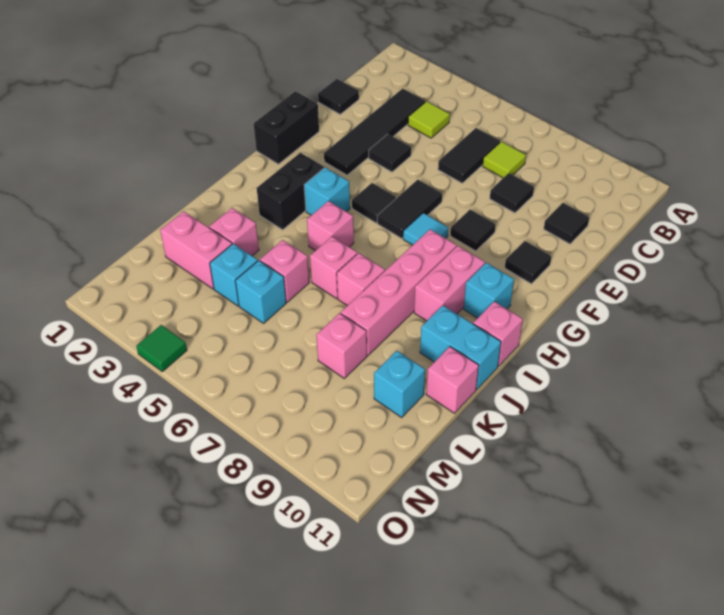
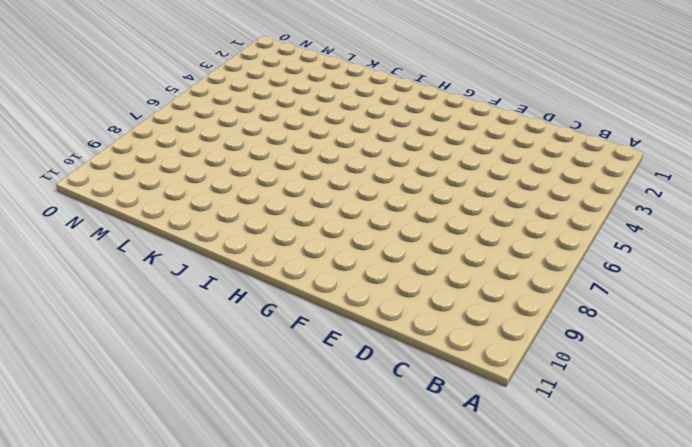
none -> black 1x4 tile [324,88,425,175]
none -> lime 1x1 tile [408,101,450,138]
none -> black 1x2 tile [438,128,500,183]
none -> lime 1x1 tile [483,142,526,178]

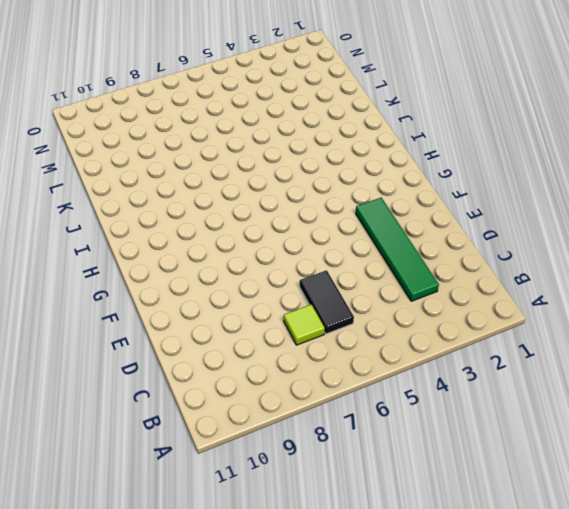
green 1x4 tile [356,198,439,301] -> black 1x4 tile [324,88,425,175]
none -> lime 1x1 tile [408,101,450,138]
none -> black 1x1 tile [318,79,359,114]
none -> black 1x1 tile [490,173,534,213]
none -> black 1x1 tile [544,203,589,244]

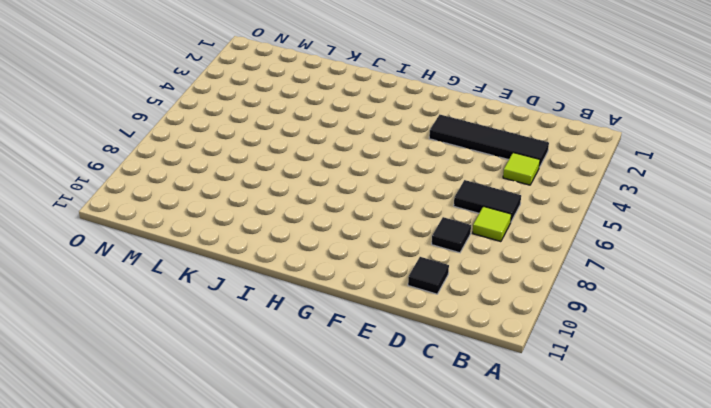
none -> black 1x1 tile [318,79,359,114]
none -> black 1x1 tile [369,134,411,172]
none -> black 1x2 brick [254,91,319,164]
none -> black 1x2 tile [377,180,442,239]

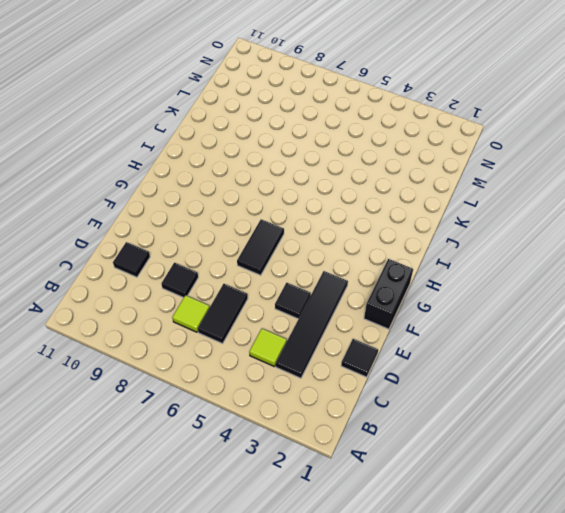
none -> black 1x1 tile [450,210,496,251]
none -> black 1x1 tile [505,241,551,284]
none -> black 1x1 tile [352,183,396,223]
none -> cyan 1x1 tile [403,213,448,245]

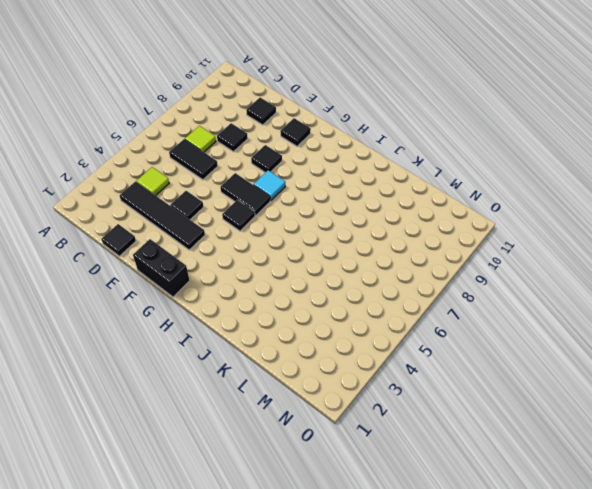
none -> black 1x2 brick [257,153,324,230]
none -> cyan 1x1 brick [304,167,350,215]
none -> pink 1x4 brick [341,229,456,356]
none -> pink 1x2 brick [414,246,485,321]

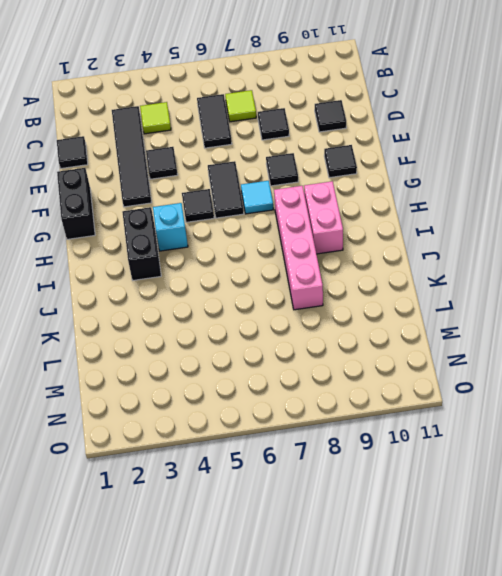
none -> cyan 1x1 brick [464,263,514,318]
none -> pink 1x1 brick [307,201,354,251]
none -> pink 1x1 brick [473,301,523,366]
none -> pink 1x1 brick [310,237,357,299]

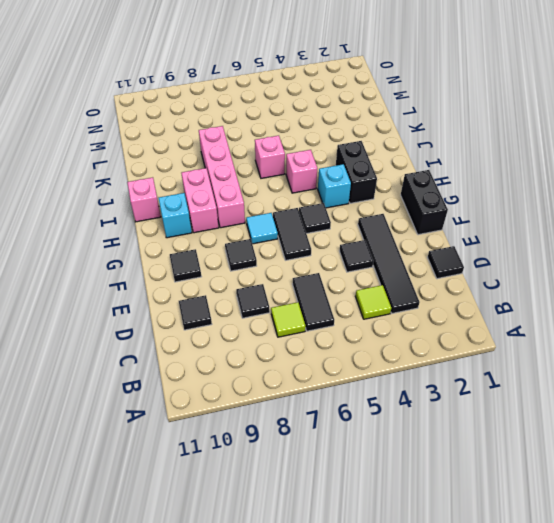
none -> pink 1x1 brick [337,253,385,306]
none -> cyan 1x2 brick [420,306,501,389]
none -> pink 1x1 brick [209,208,259,256]
none -> pink 1x1 brick [260,240,309,302]

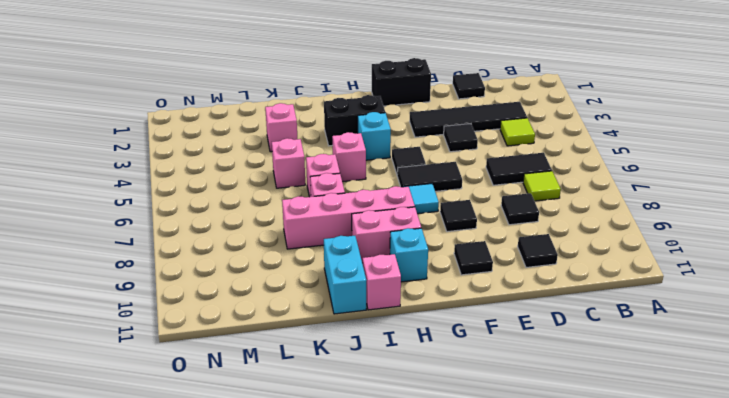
none -> pink 1x1 brick [426,347,479,413]
none -> pink 1x2 brick [160,211,232,289]
none -> cyan 1x1 brick [210,244,258,306]
none -> cyan 1x1 brick [235,260,286,323]

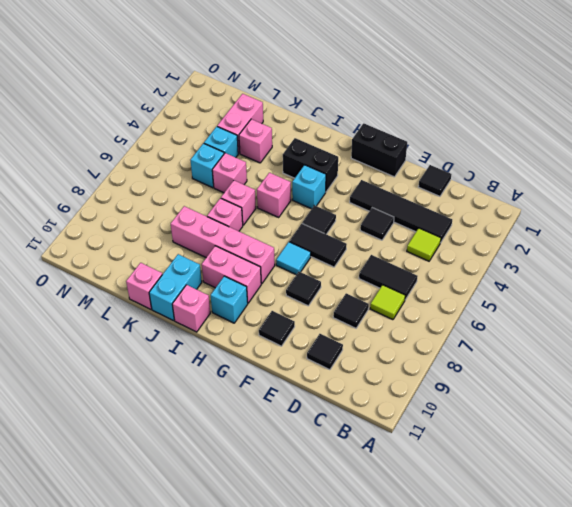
none -> pink 1x1 brick [316,313,367,378]
none -> cyan 1x1 brick [374,351,425,417]
none -> green 1x1 tile [136,325,187,371]

